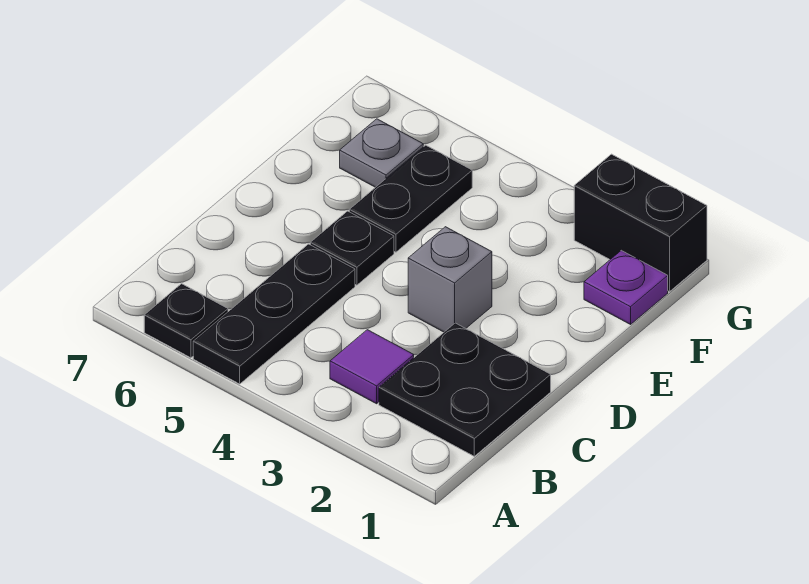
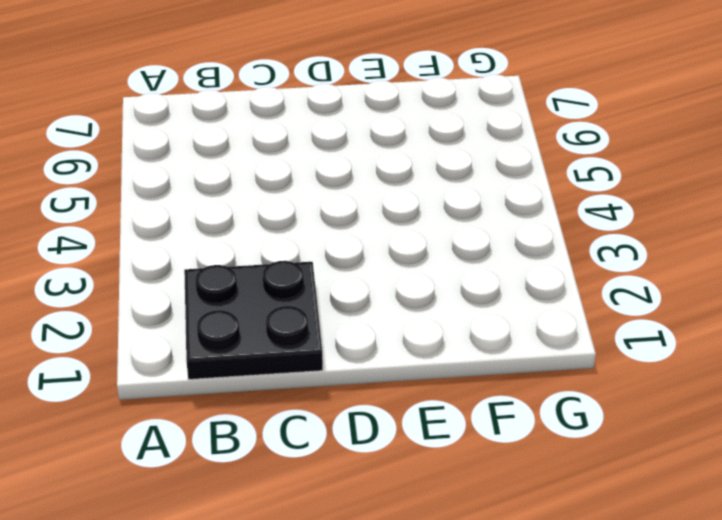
none -> black 1x3 plate [193,244,355,384]
none -> black 1x1 plate [144,284,228,358]

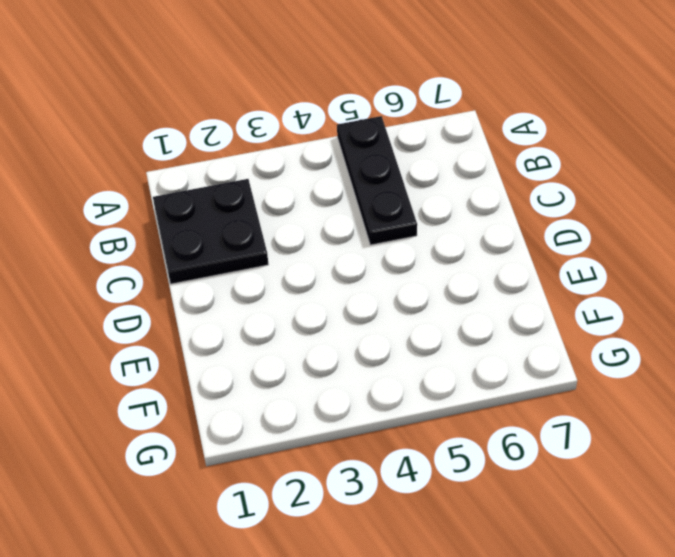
none -> black 1x1 plate [144,284,228,358]
none -> purple 1x1 tile [330,330,414,404]

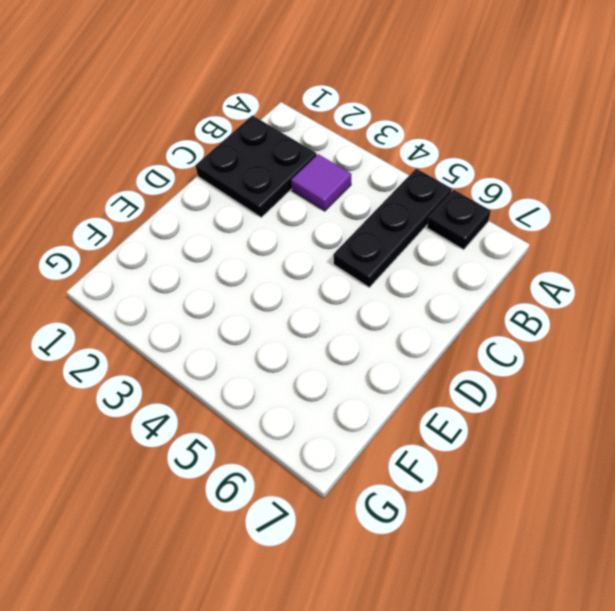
none -> grey 1x1 brick [408,227,492,332]
none -> black 1x1 plate [310,211,394,285]

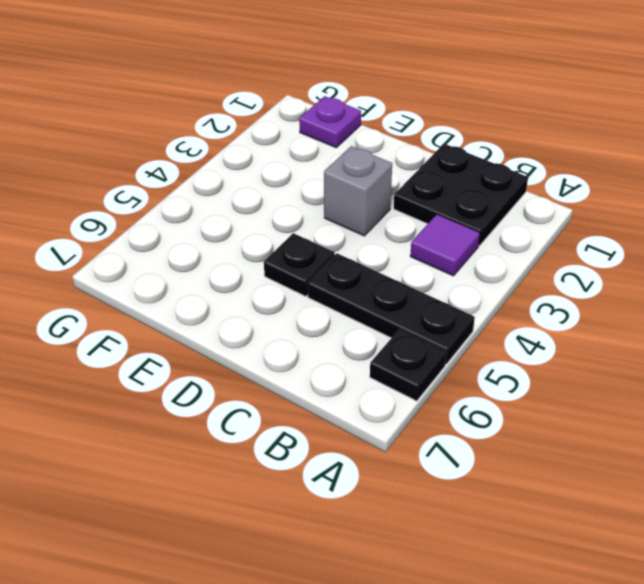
none -> black 1x2 plate [349,145,472,252]
none -> grey 1x1 plate [340,119,423,187]

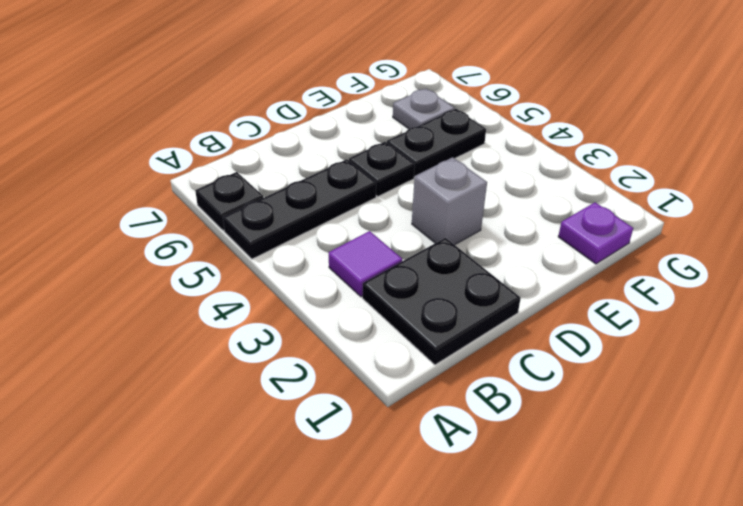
none -> black 1x2 brick [574,154,707,291]

